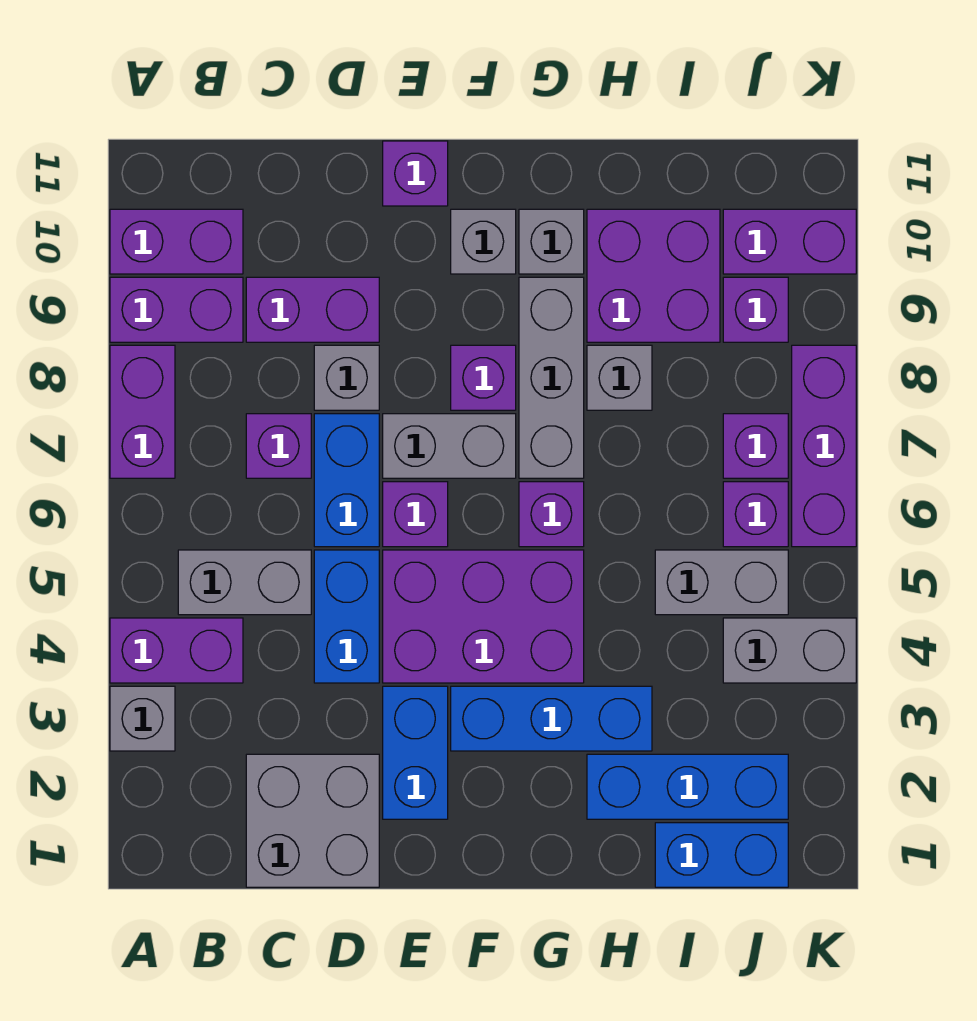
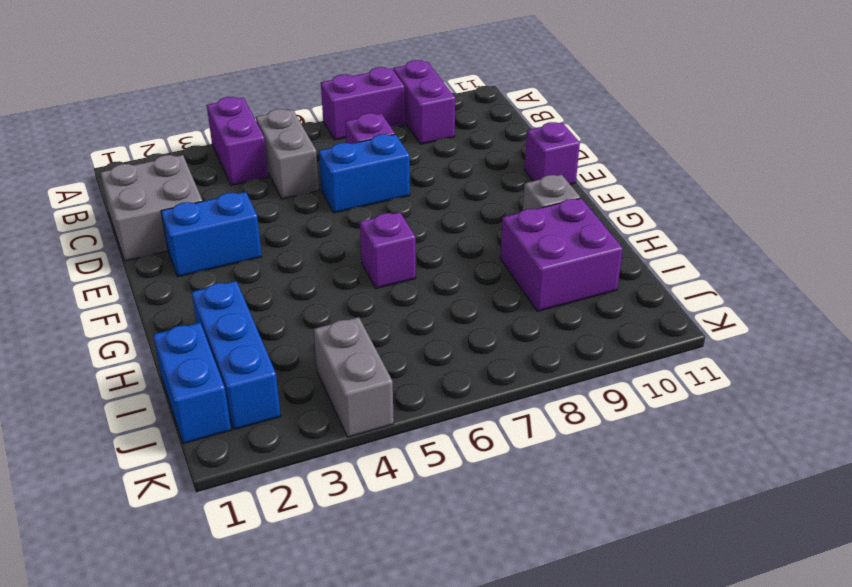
none -> grey 1x1 brick [110,686,175,751]
none -> purple 1x2 brick [110,209,243,274]
none -> purple 1x2 brick [246,277,379,342]
none -> blue 1x2 brick [314,550,379,683]

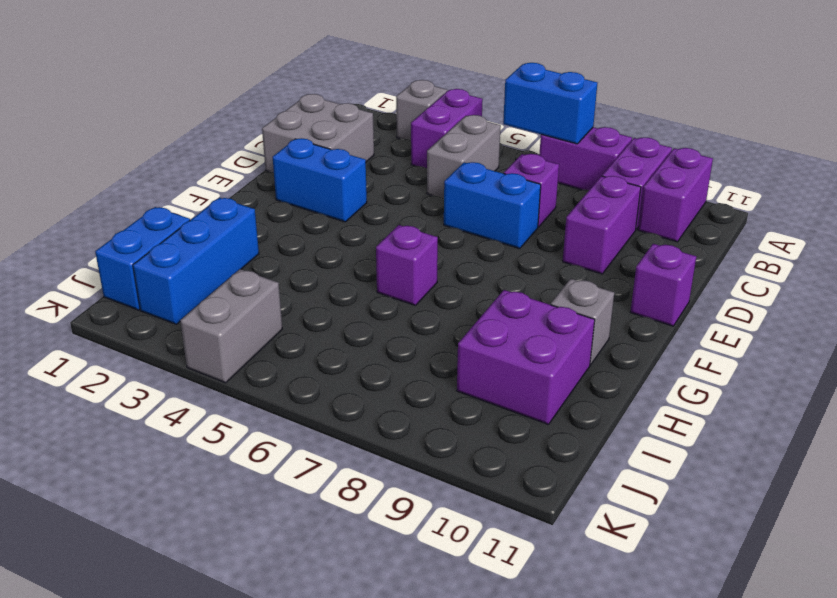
blue 1x2 brick [503,63,597,144] -> blue 1x2 brick moved to [314,550,379,683]
none -> grey 1x1 brick [314,345,379,410]
none -> purple 2x3 brick [383,550,584,683]
none -> purple 1x1 brick [383,482,448,547]
none -> grey 1x2 brick [383,414,516,478]

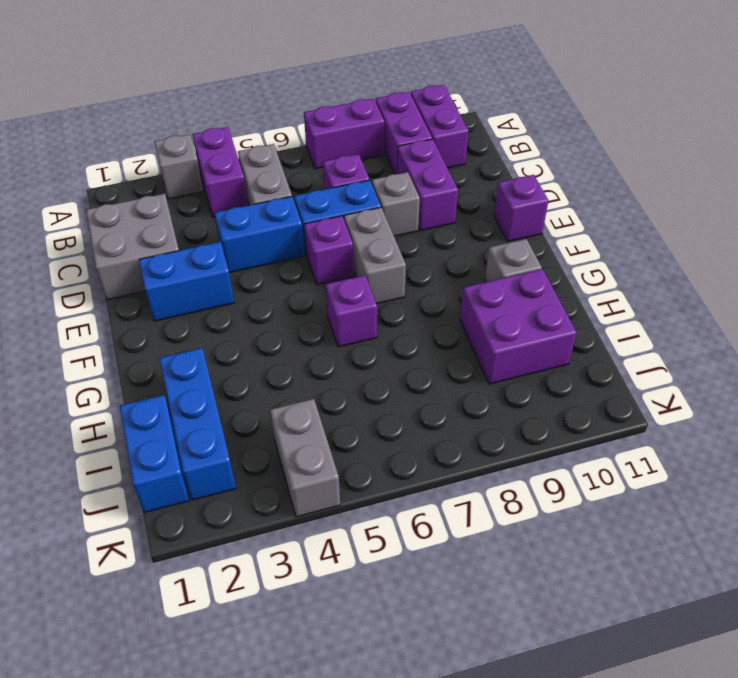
none -> purple 2x3 brick [383,550,584,683]
none -> blue 1x3 brick [451,686,652,751]
none -> purple 1x1 brick [451,345,516,410]
none -> grey 1x1 brick [451,209,516,274]

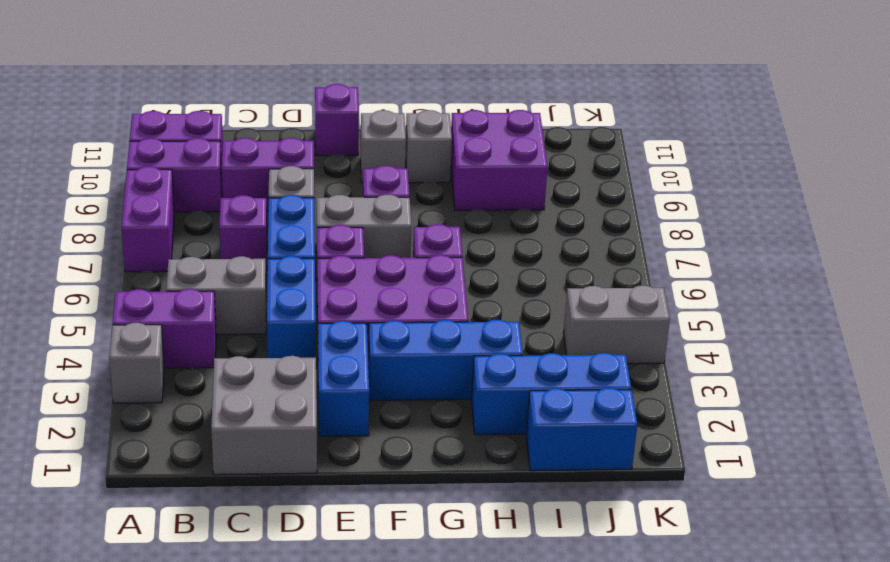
none -> grey 1x3 brick [519,277,584,478]
none -> grey 1x1 brick [587,345,652,410]
none -> grey 1x2 brick [655,550,788,615]
none -> purple 1x1 brick [723,482,788,547]

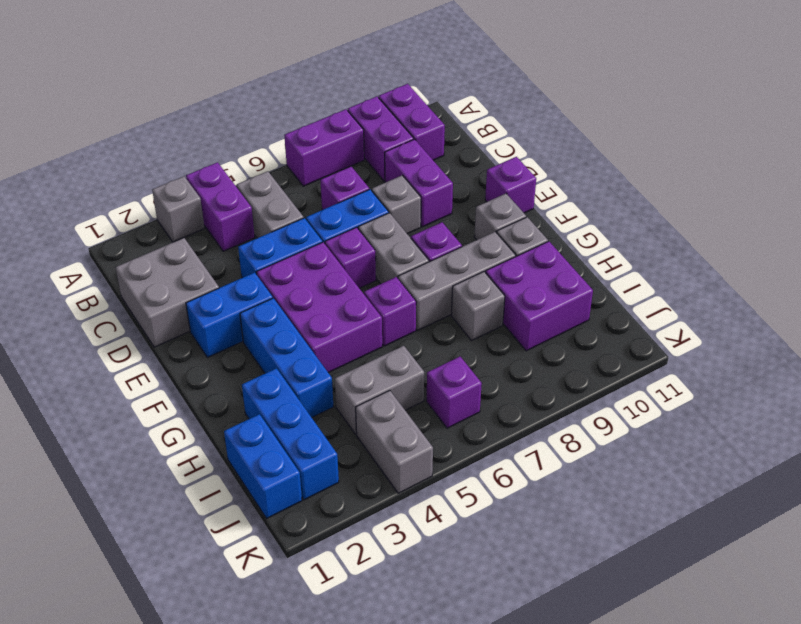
grey 1x2 brick [335,346,424,434] -> grey 1x2 brick turned to [655,550,788,615]
none -> purple 1x1 brick [723,414,788,478]
none -> purple 1x1 brick [723,277,788,342]
none -> purple 1x2 brick [723,209,856,274]
none -> purple 1x3 brick [792,345,856,547]

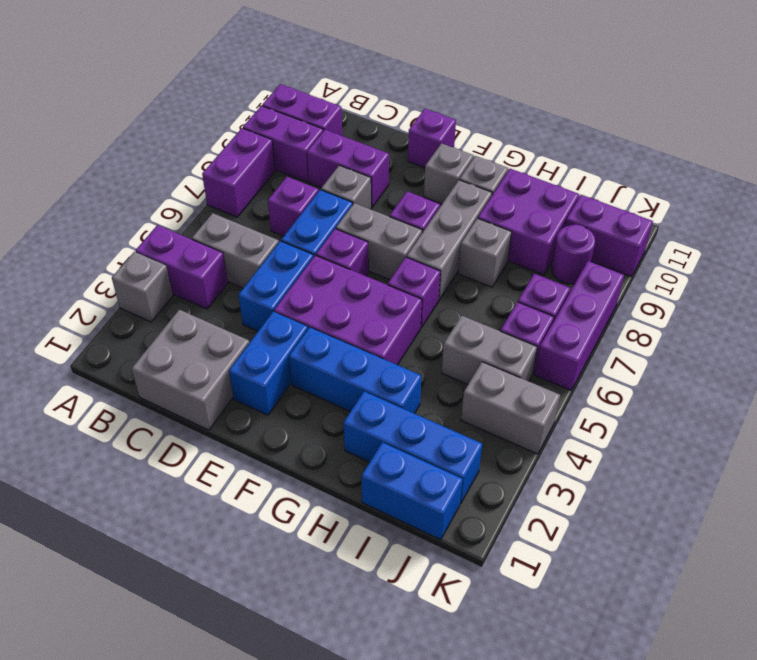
purple 1x1 round brick [552,224,595,284] -> purple 1x1 brick [723,277,788,342]

